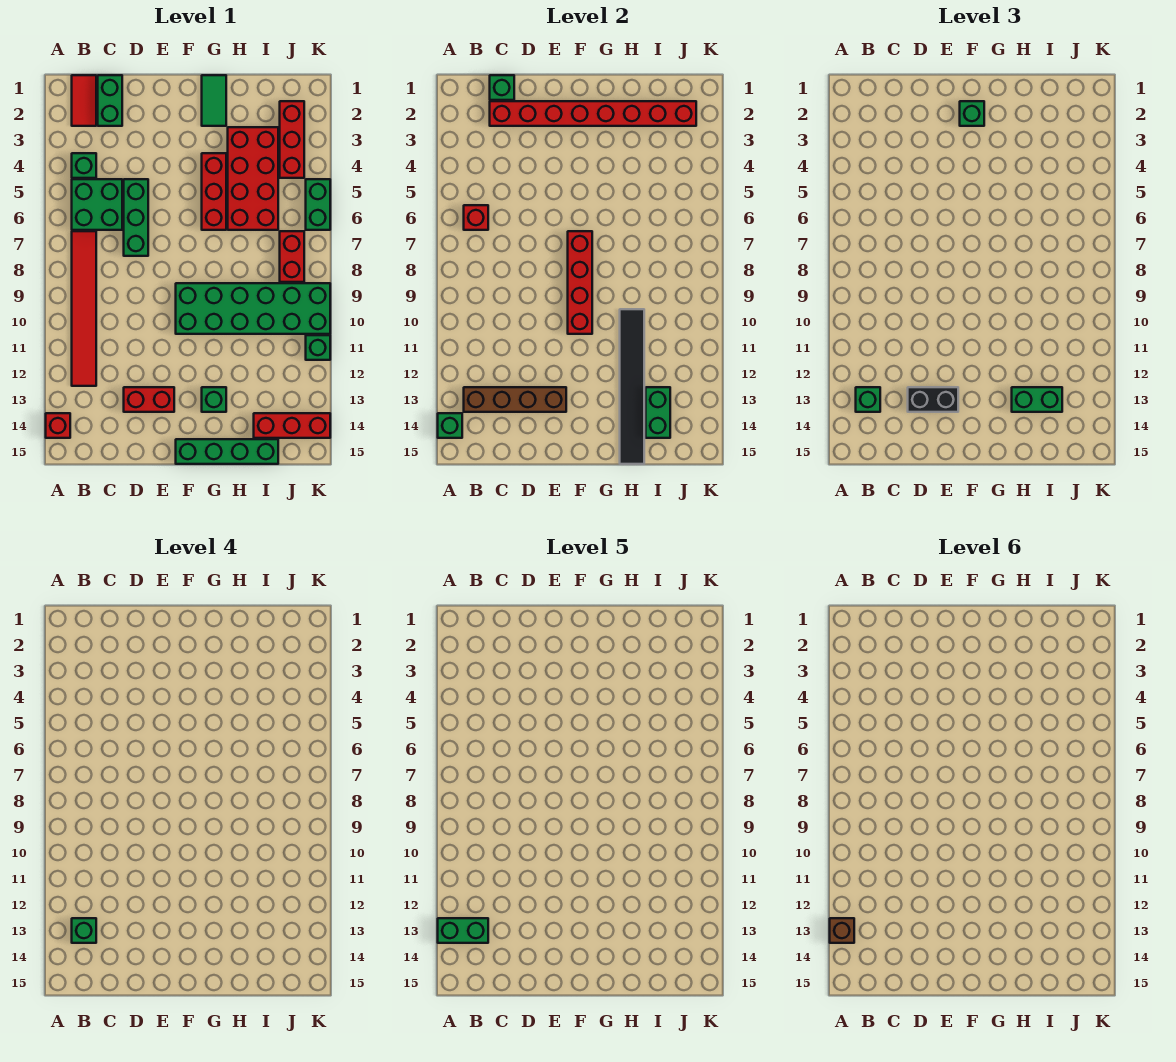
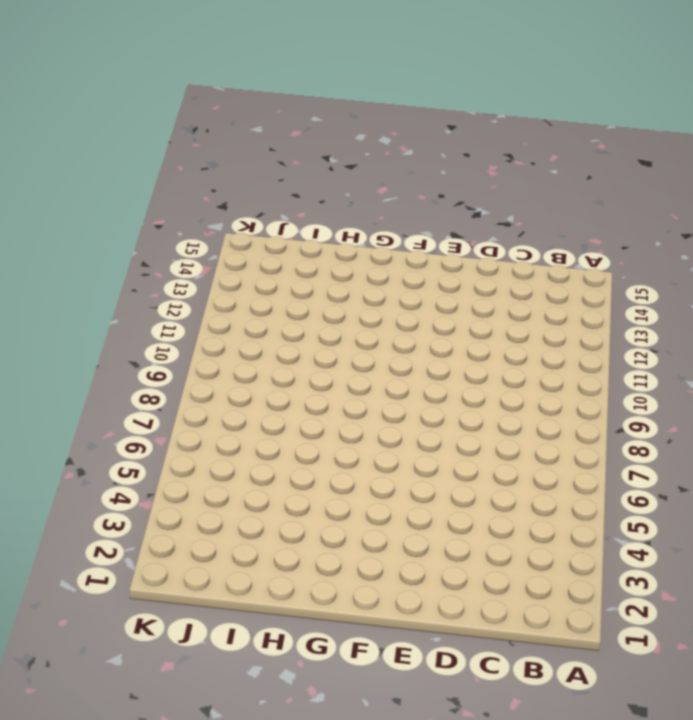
none -> red 1x1 brick [46,413,70,438]
none -> red 1x2 tile [72,75,96,126]
none -> green 1x1 brick [72,153,96,178]
none -> green 2x2 brick [72,179,122,230]

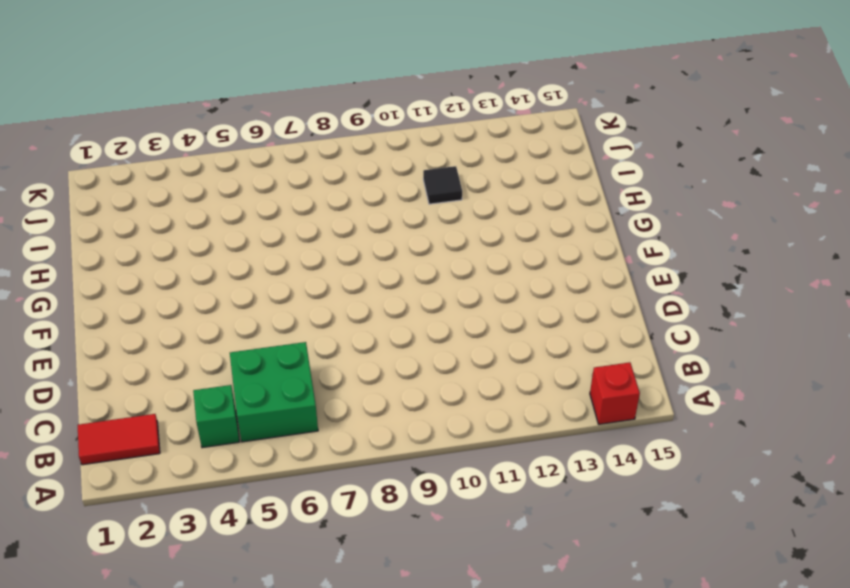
black 1x1 tile [423,166,462,204] -> none
none -> red 1x6 tile [72,231,96,386]
none -> green 1x2 brick [98,75,122,126]
none -> green 1x3 brick [124,179,148,256]
none -> red 1x2 brick [124,387,174,412]

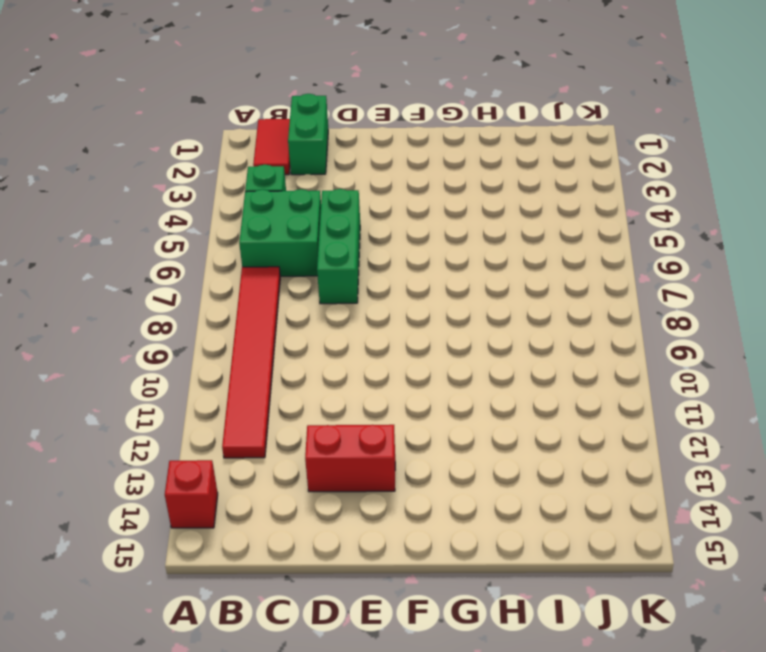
none -> green 2x6 brick [176,283,330,334]
none -> green 1x4 brick [176,439,278,464]
none -> green 1x2 tile [202,75,226,126]
none -> red 1x3 brick [202,153,226,230]

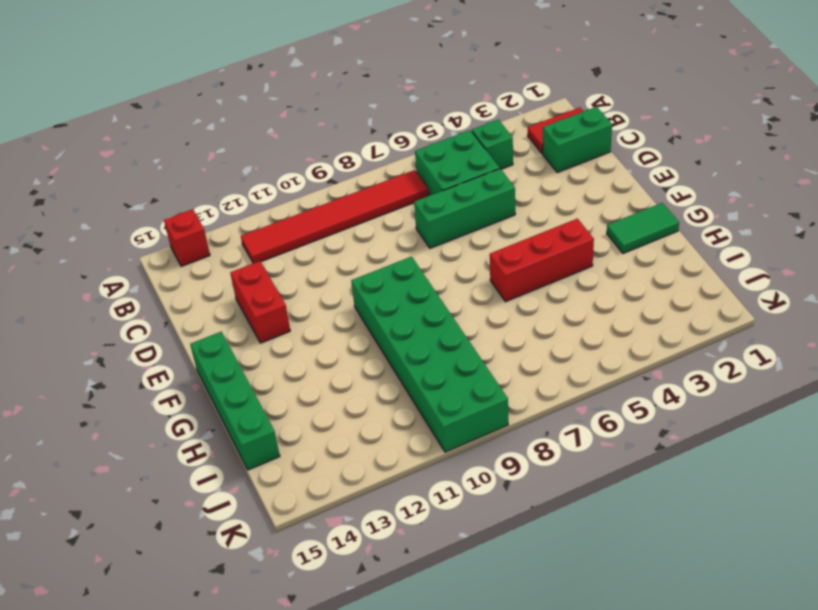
none -> green 1x1 brick [202,387,226,412]
none -> red 2x4 brick [228,127,278,230]
none -> red 1x3 brick [254,413,330,438]
none -> red 1x3 brick [280,101,304,178]

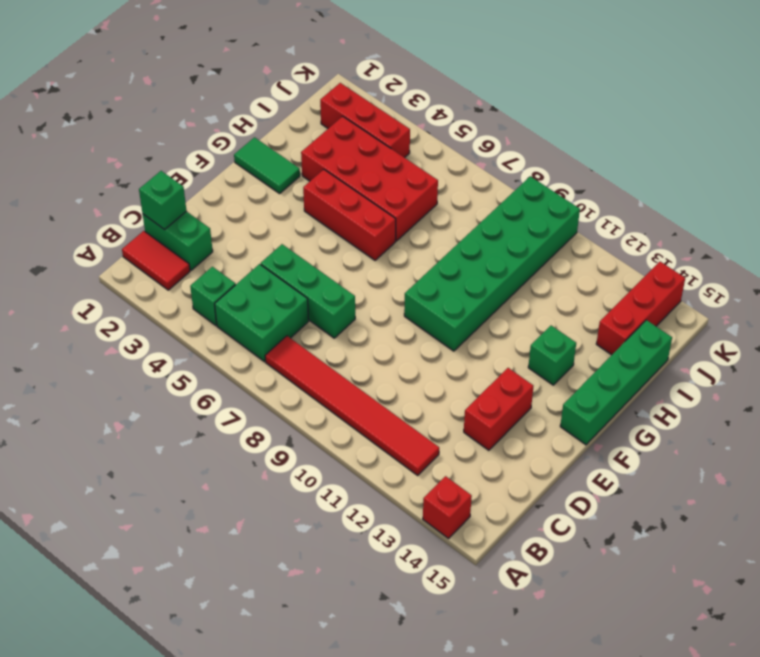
none -> red 1x2 brick [280,231,304,282]
none -> green 1x2 brick [306,179,330,230]
none -> green 1x1 brick [306,335,330,360]
none -> green 1x1 brick [438,413,462,438]

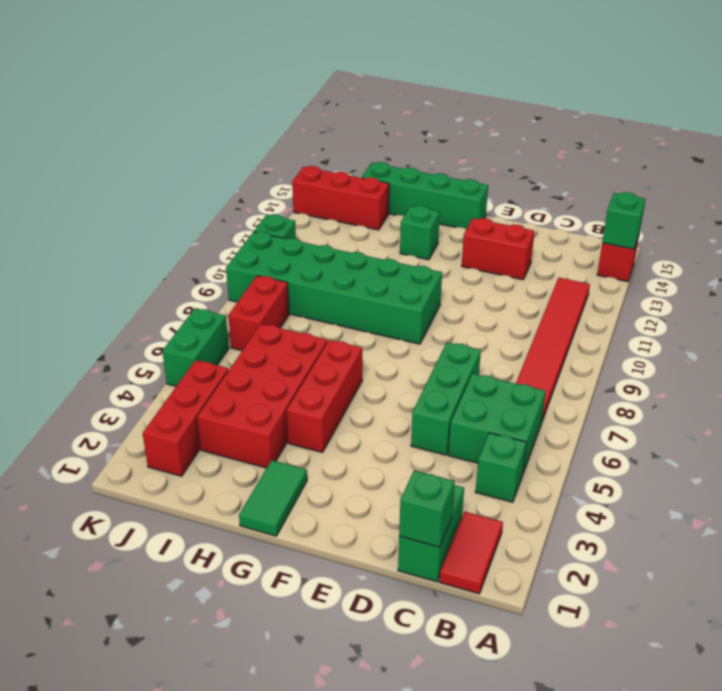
none -> red 1x1 brick [464,205,488,230]
none -> brown 1x4 brick [464,387,566,412]
none -> red 1x8 brick [490,101,696,126]
none -> red 1x4 brick [568,231,592,334]

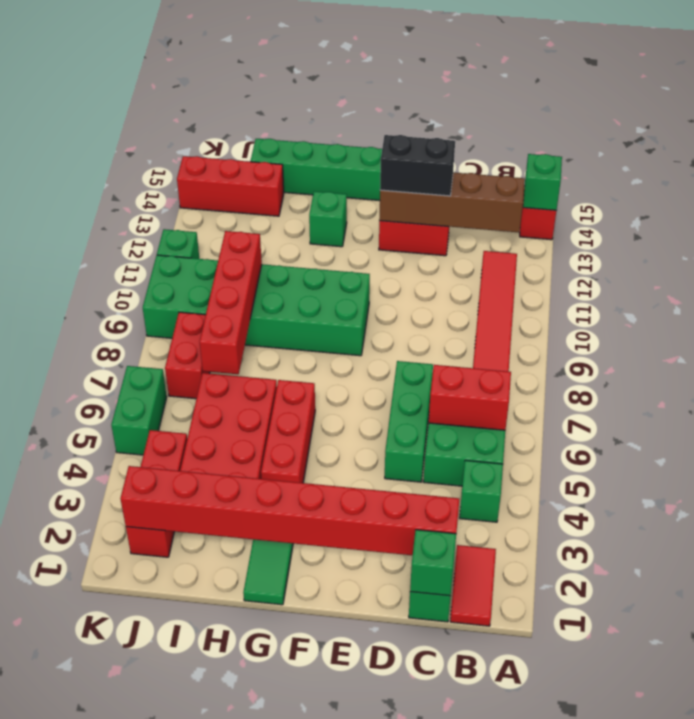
red 1x2 brick [429,365,511,430] -> red 1x1 brick [464,205,488,230]
red 1x4 brick [200,231,262,374] -> red 1x4 brick moved to [568,231,592,334]
none -> black 1x6 tile [620,309,644,464]
none -> green 1x2 brick [646,387,670,438]
none -> green 1x1 brick [856,387,880,412]
none -> green 1x1 brick [960,101,984,126]

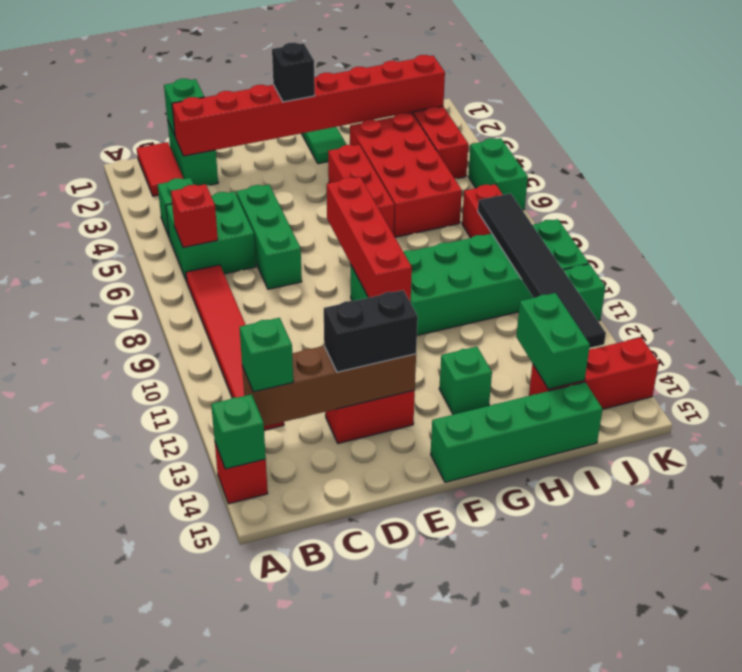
black 1x1 brick [272,42,315,102] -> green 1x1 brick [960,101,984,126]
black 1x6 tile [478,193,606,348] -> black 1x6 tile moved to [620,309,644,464]
none -> green 1x2 brick [1012,387,1062,412]
none -> green 1x1 brick [72,918,96,943]
none -> green 1x2 brick [438,918,488,943]
none -> brown 1x1 brick [830,918,854,943]

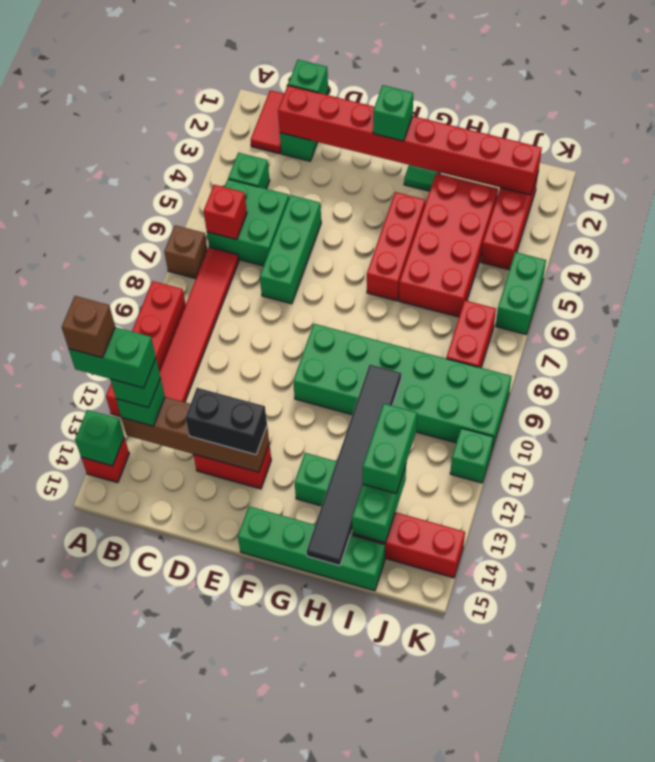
brown 1x1 brick [164,225,207,279] -> none
red 1x4 brick [106,281,186,416] -> red 1x4 brick moved to [568,231,592,334]
green 1x2 brick [363,404,417,493] -> green 1x2 brick turned to [1012,387,1062,412]

